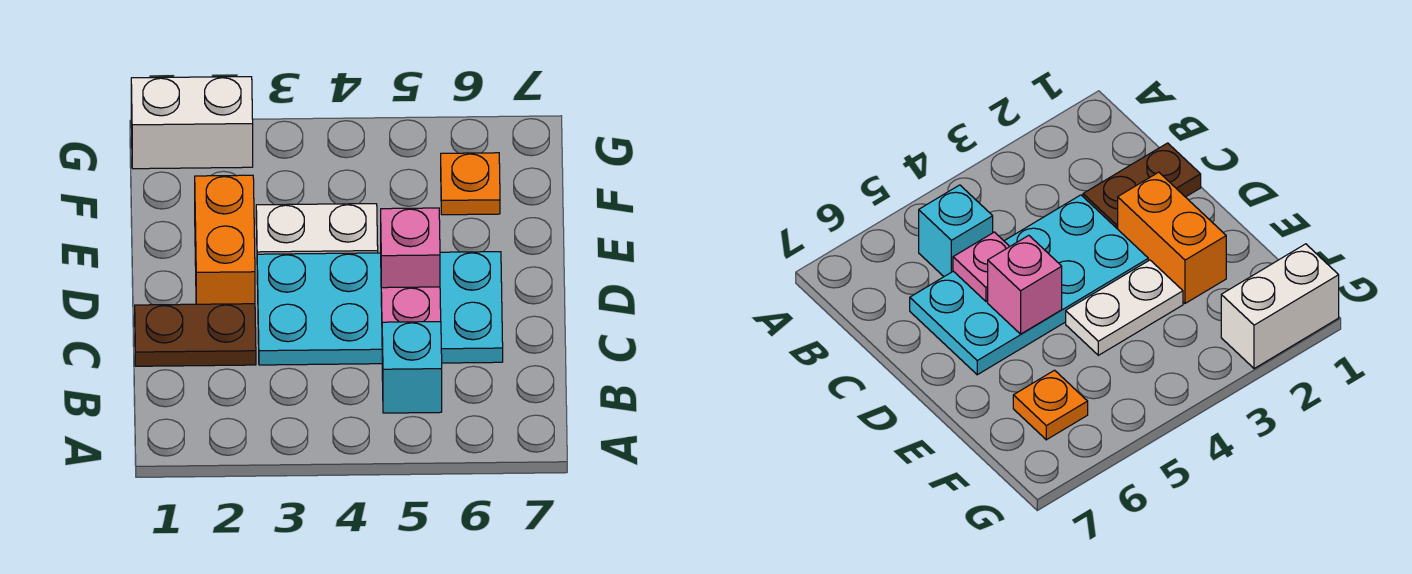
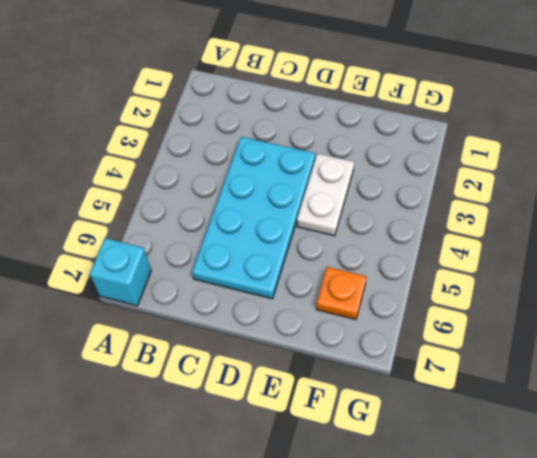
cyan 1x1 brick [90,238,151,306] -> cyan 1x1 brick moved to [382,322,442,413]
none -> brown 1x2 plate [135,304,256,366]
none -> orange 1x2 brick [195,175,255,304]

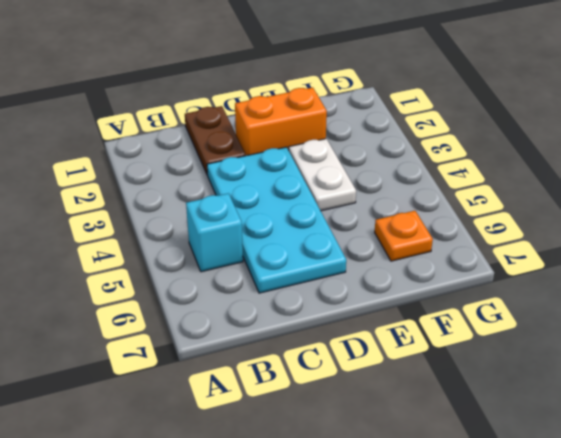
none -> white 1x2 brick [131,77,253,169]
none -> pink 1x1 plate [381,287,441,323]

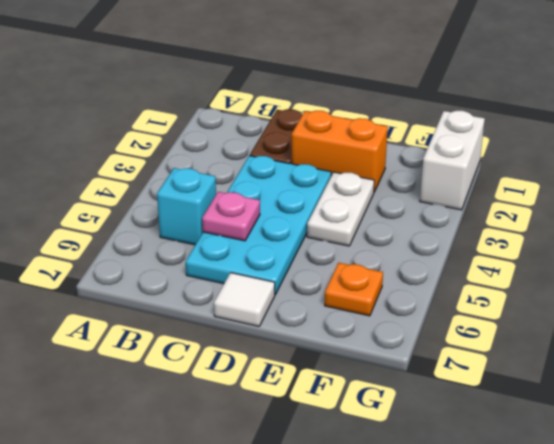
white 1x1 tile [214,273,275,326] -> none
none -> pink 1x1 brick [381,208,440,288]

